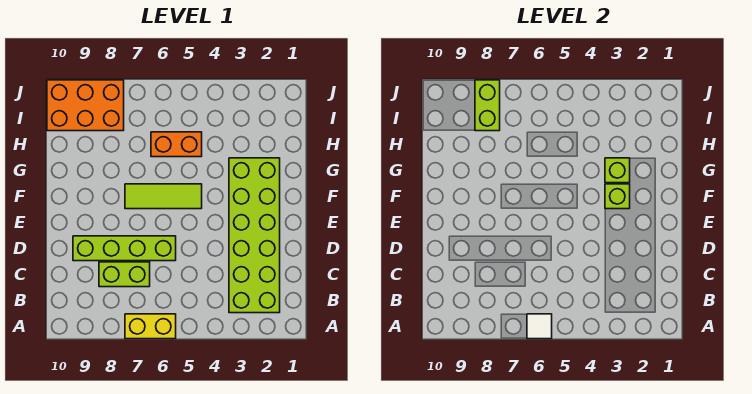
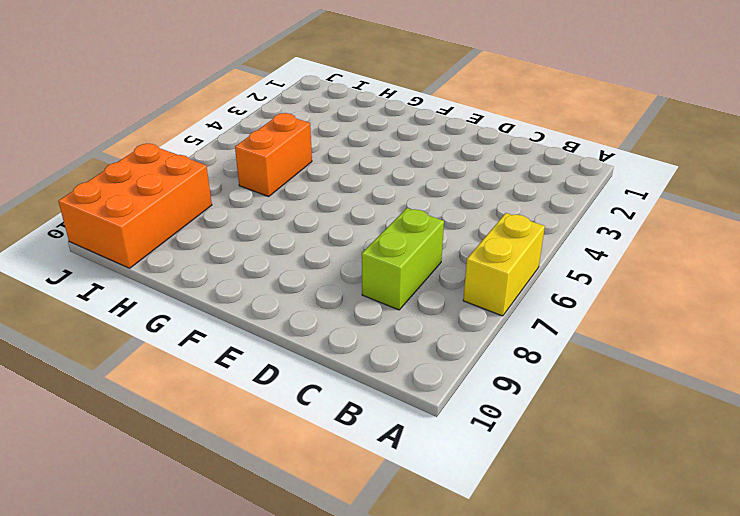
none -> lime 2x6 brick [229,158,280,313]
none -> lime 1x4 brick [73,236,176,261]

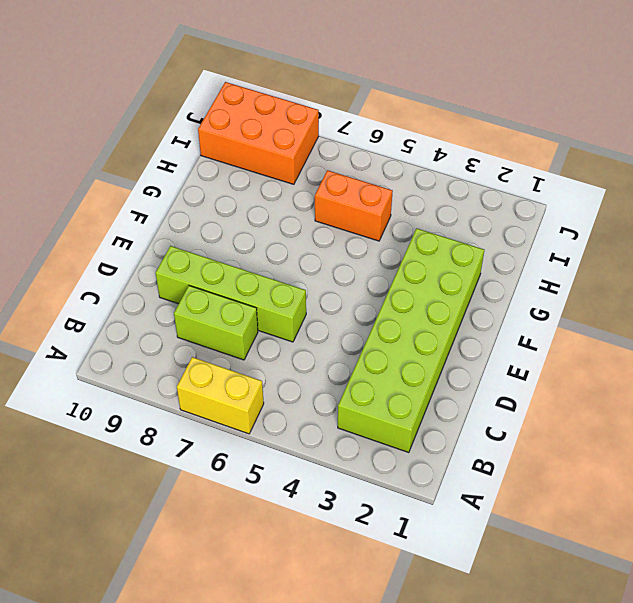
none -> lime 1x3 tile [125,184,202,209]
none -> white 1x1 tile [527,314,552,339]

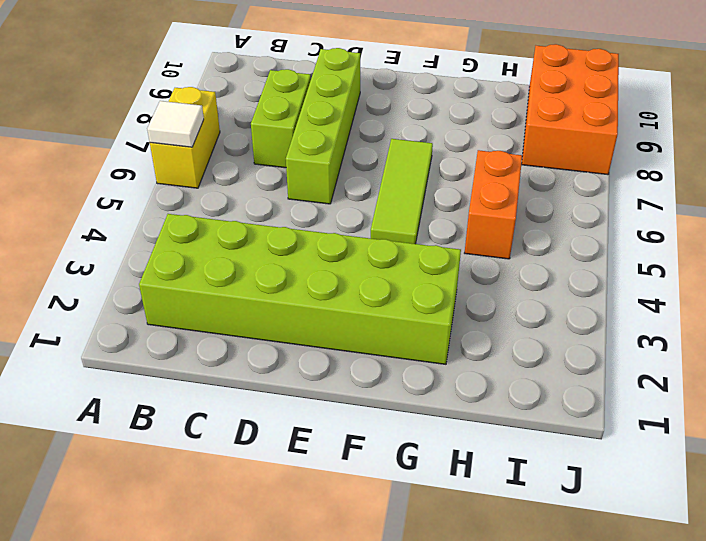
none -> lime 1x1 brick [605,184,630,209]
none -> lime 1x1 brick [605,158,630,183]

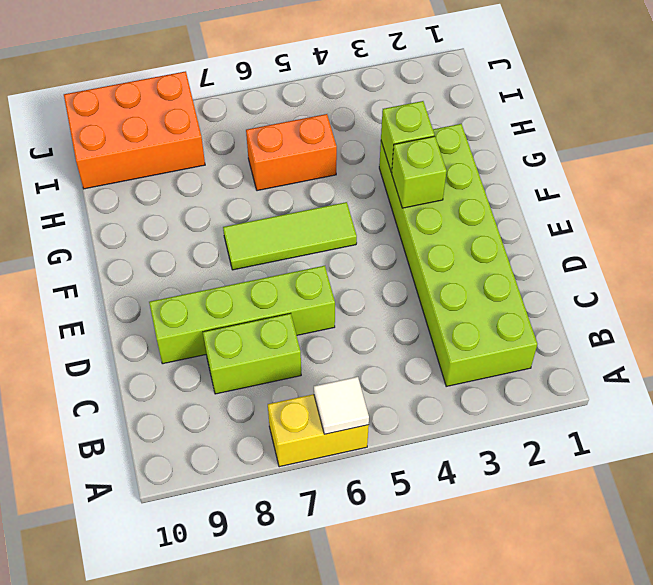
none -> lime 1x2 brick [475,80,500,131]

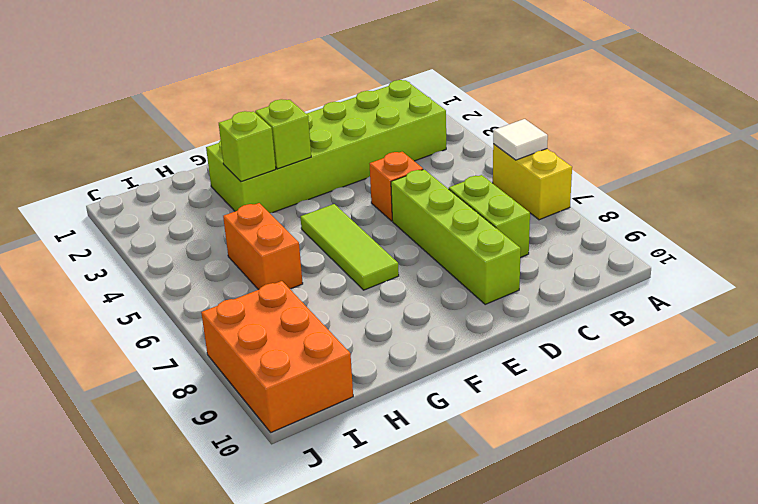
orange 1x1 brick [369,152,423,221] -> none
none -> lime 1x2 brick [475,80,500,131]

